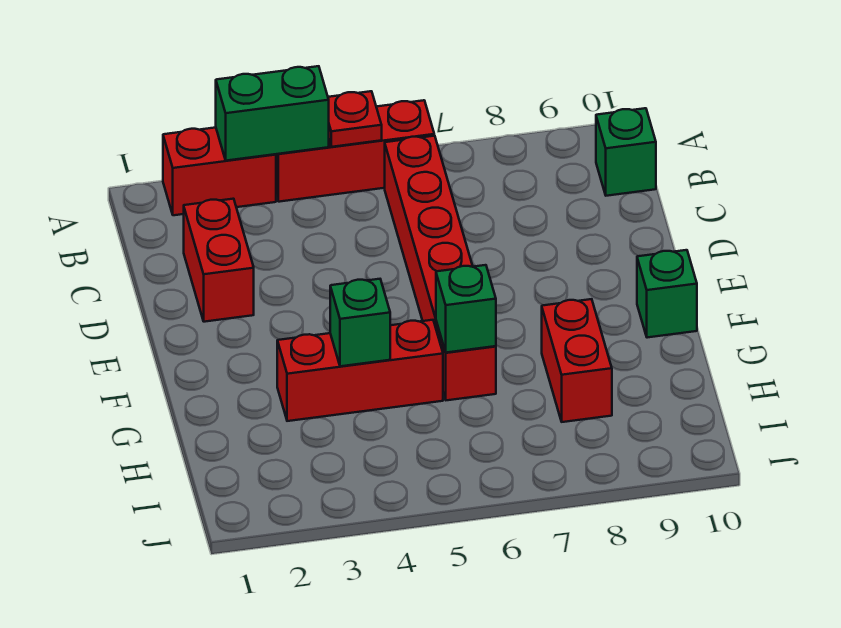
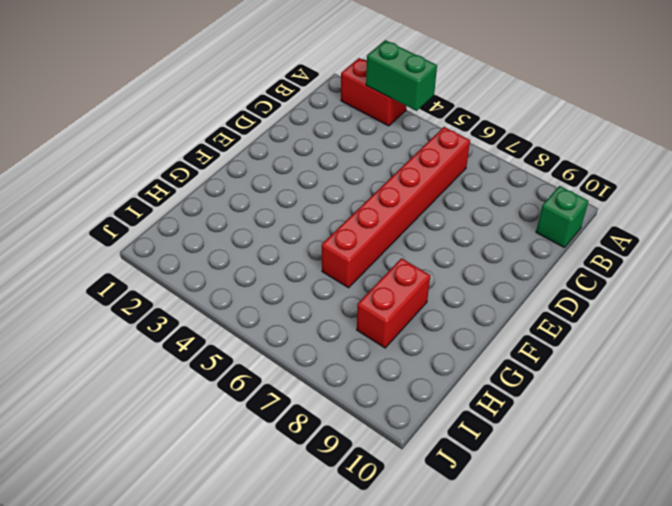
none -> red 1x3 brick [276,100,434,202]
none -> red 1x2 brick [184,199,254,322]
none -> green 1x1 brick [637,250,697,338]

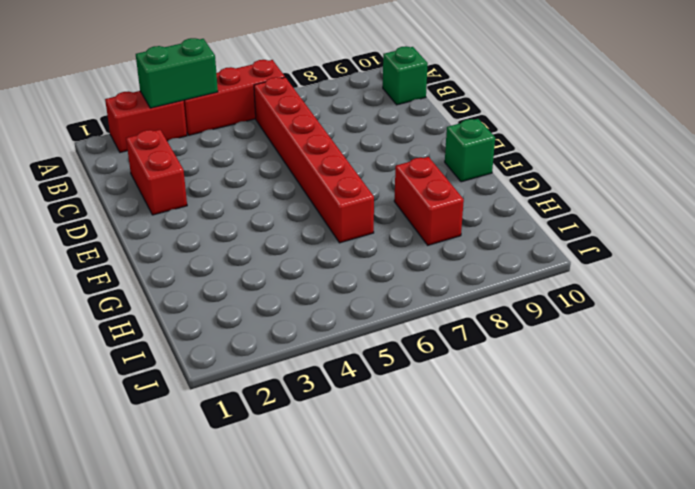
none -> red 1x3 brick [277,320,443,421]
none -> red 1x1 plate [328,91,382,147]
none -> green 1x1 brick [330,279,390,366]

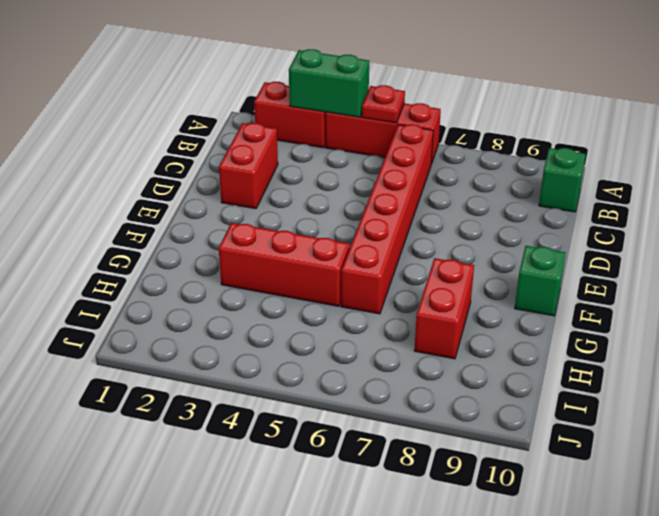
none -> green 1x1 brick [330,279,390,366]
none -> green 1x1 brick [436,265,496,353]

